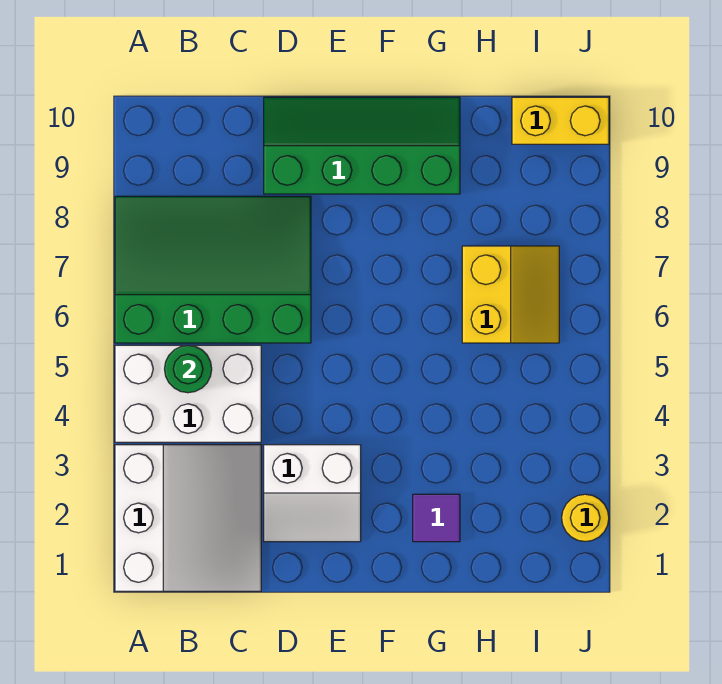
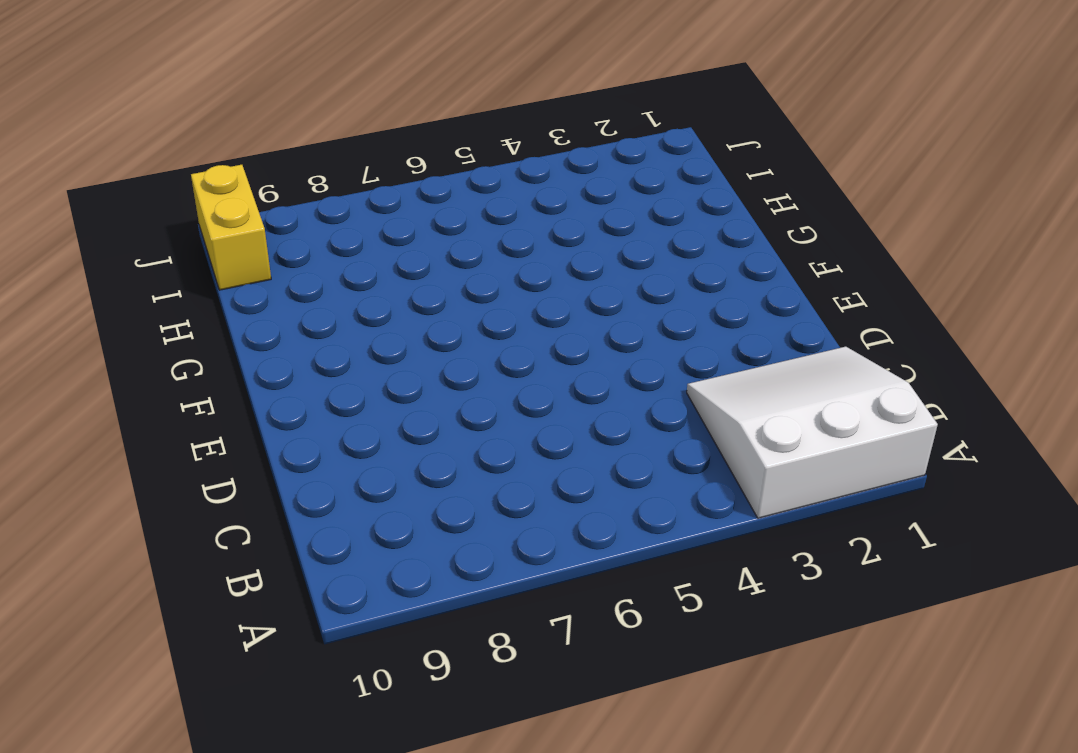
none -> white 2x3 brick [115,345,261,442]
none -> green 3x4 slope [115,196,311,343]

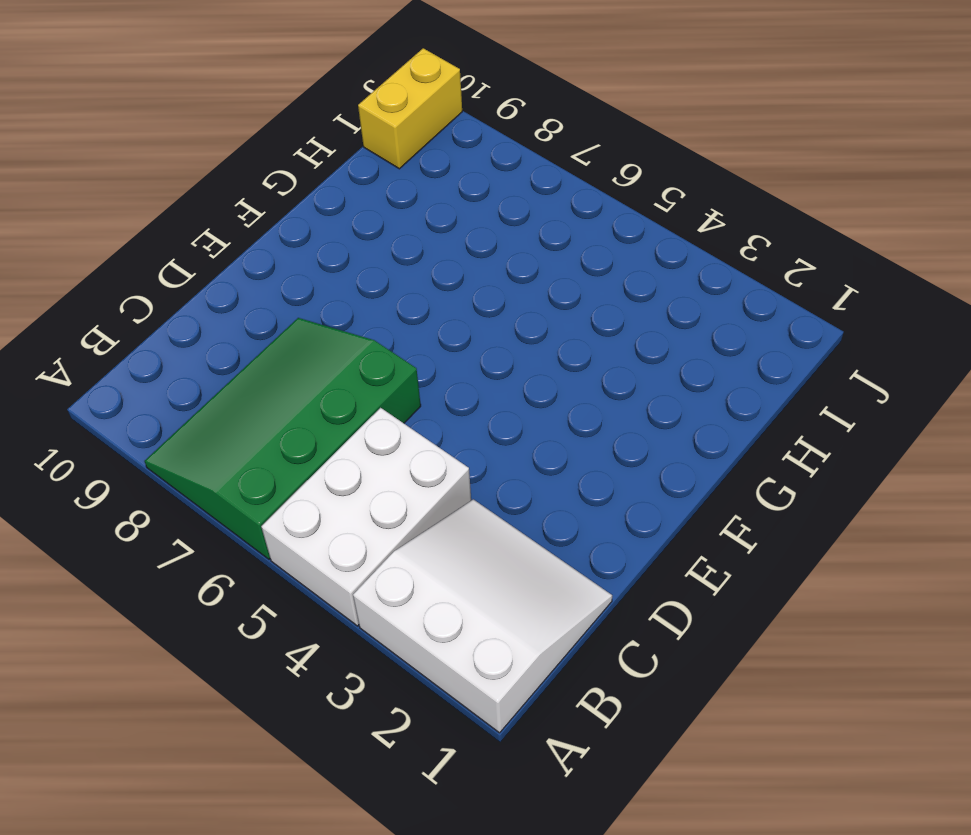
none -> white 2x2 slope [264,445,361,542]
none -> green 2x4 slope [264,97,460,194]

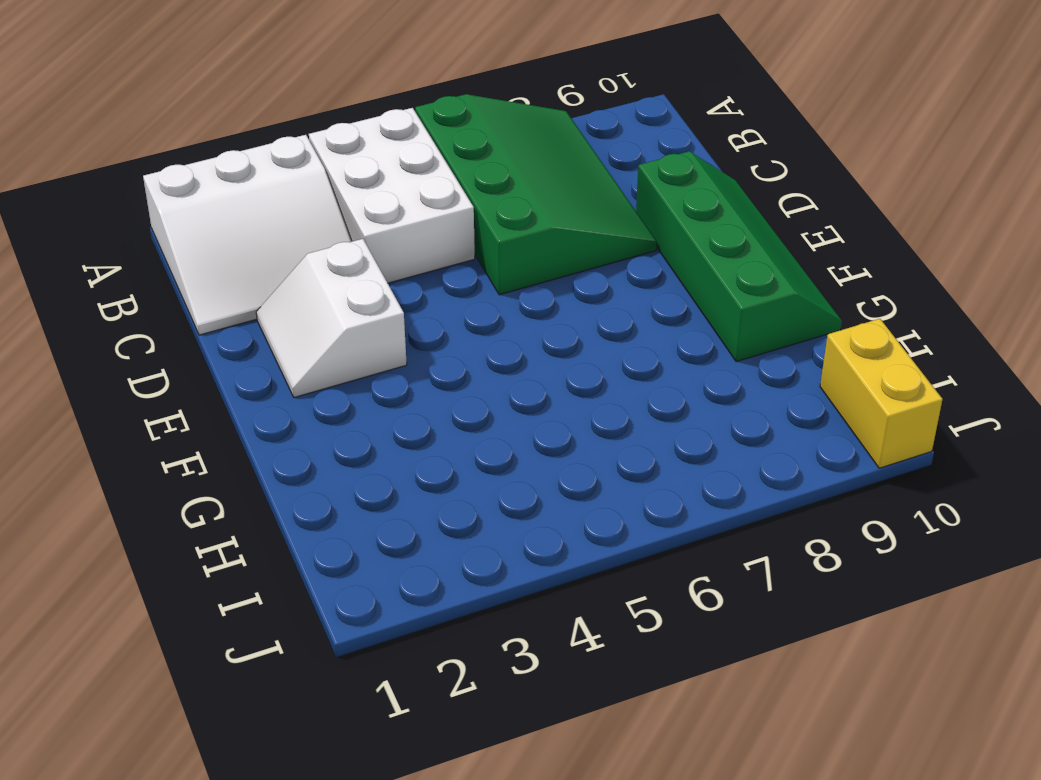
none -> purple 1x1 tile [413,494,460,542]
none -> yellow 2x2 slope [462,246,559,343]

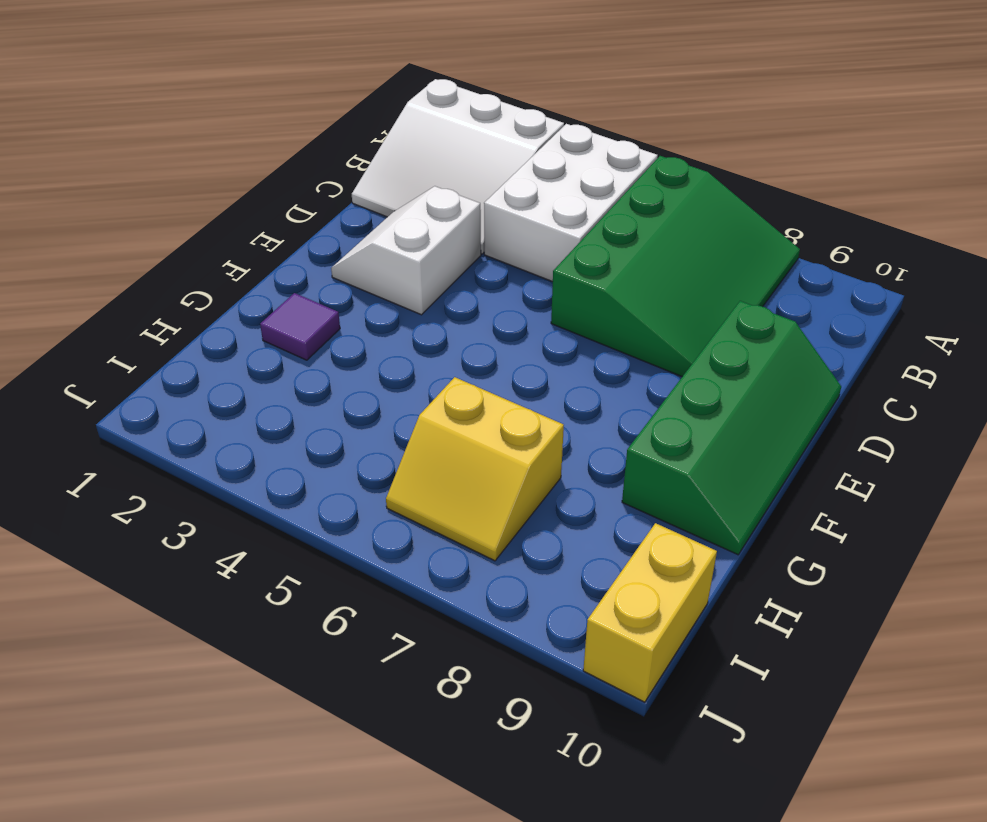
none -> yellow 1x1 round brick [562,494,609,542]
none -> green 1x1 round brick [165,345,212,393]

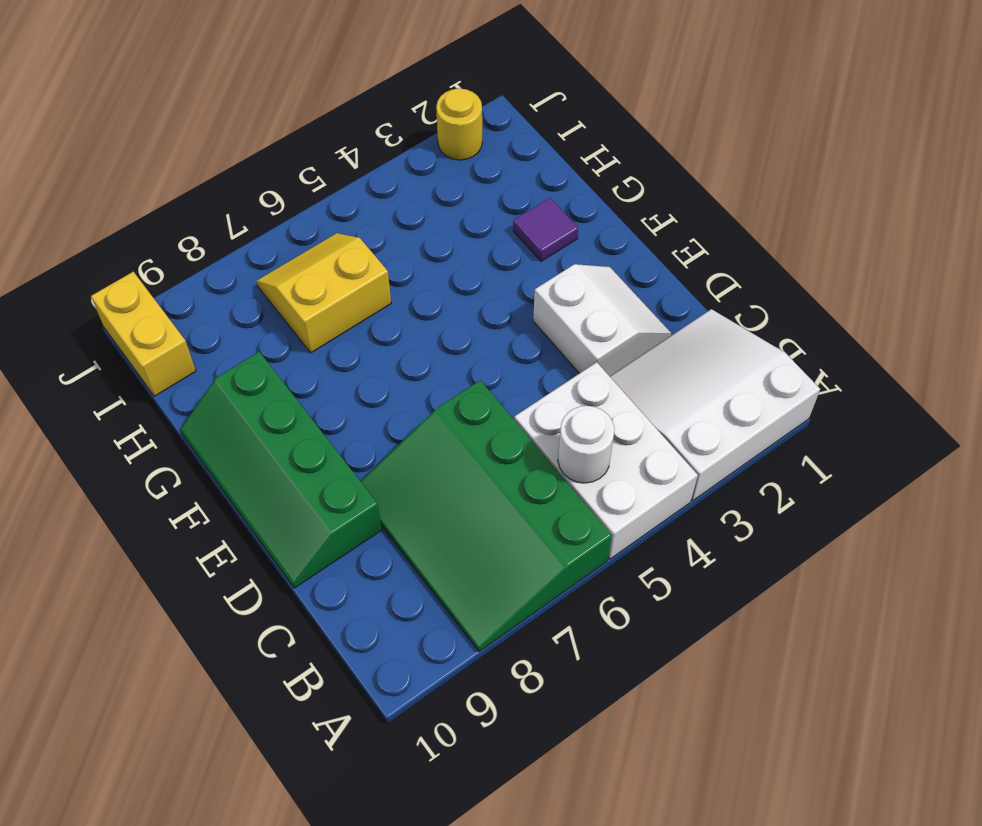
white 1x1 round brick [558,406,614,483] -> green 1x1 round brick [165,345,212,393]

